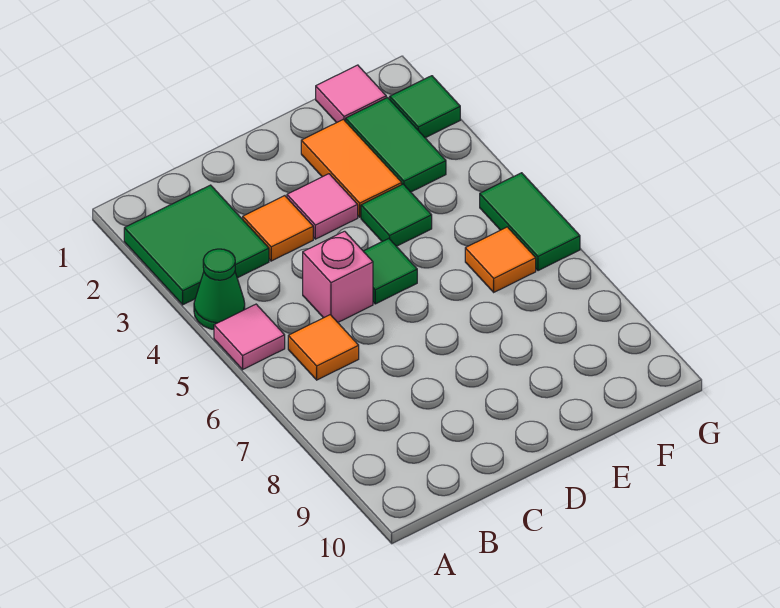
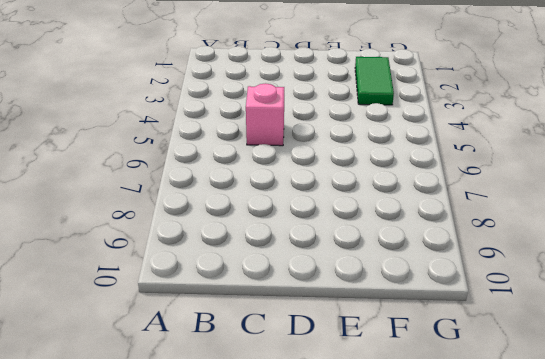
none -> green 2x2 tile [124,185,269,305]
none -> green 1x1 cone [194,249,245,329]
none -> pink 1x1 tile [214,304,285,369]

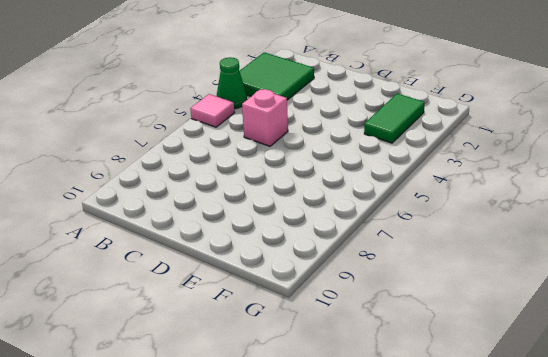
none -> orange 1x1 tile [288,315,359,380]
none -> orange 1x1 tile [243,196,313,261]
none -> pink 1x1 tile [287,174,358,239]

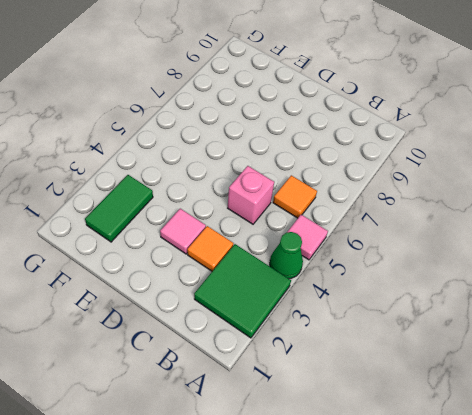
none -> green 1x1 tile [363,239,417,304]
none -> orange 1x2 tile [301,119,402,217]
none -> green 1x1 tile [361,184,432,246]

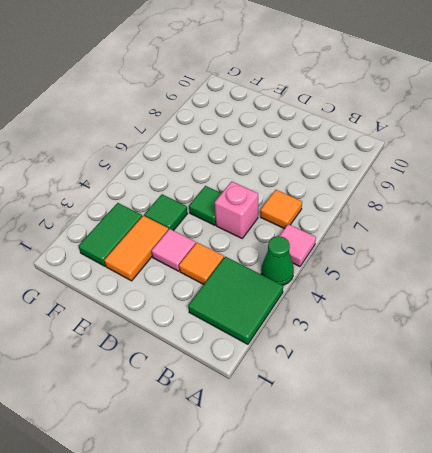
none -> pink 1x1 tile [316,65,386,123]
none -> orange 1x1 tile [465,227,536,292]
none -> green 1x1 tile [390,76,460,138]

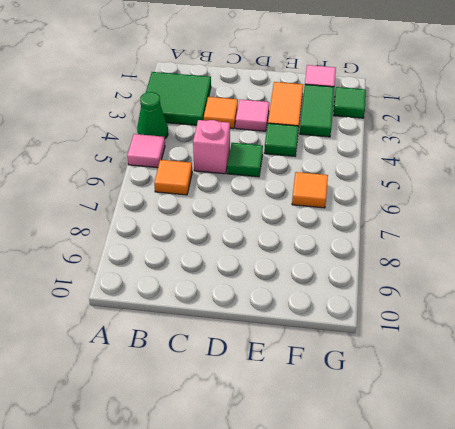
none -> green 1x2 tile [480,173,580,271]

